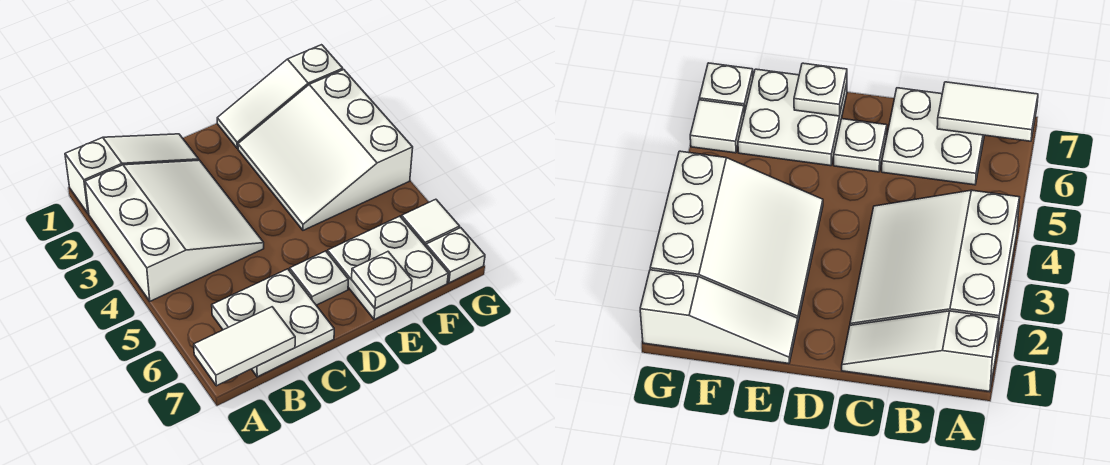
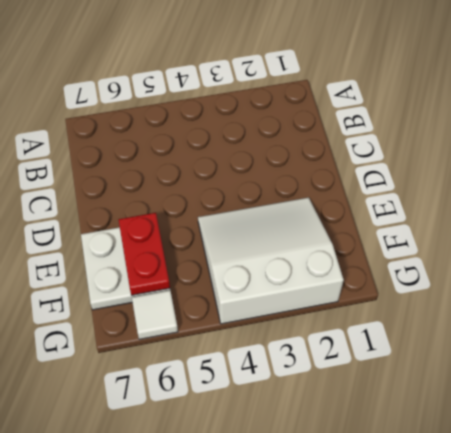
red 1x2 plate [119,213,170,295] -> none
none -> white 1x3 slope [65,134,199,214]
none -> white 3x3 slope [85,160,264,301]

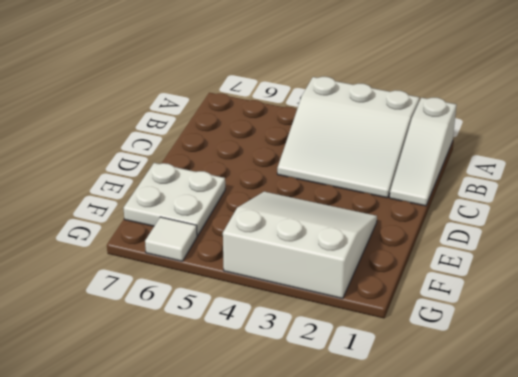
none -> white 2x2 plate [212,269,334,377]
none -> white 1x1 plate [290,251,348,305]

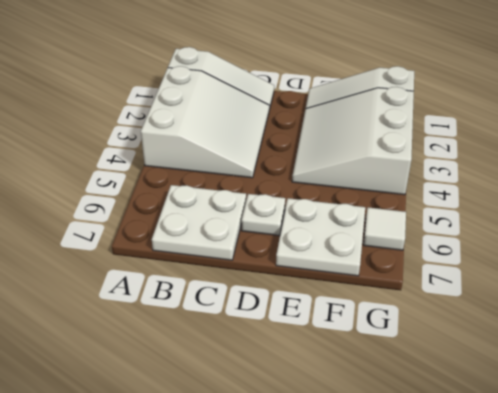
none -> white 1x1 plate [426,228,485,283]
none -> white 1x2 tile [194,307,295,386]

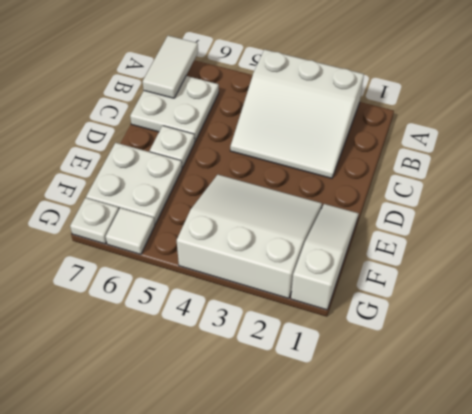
none -> white 1x3 slope [65,134,199,214]
none -> white 1x1 plate [352,252,412,309]

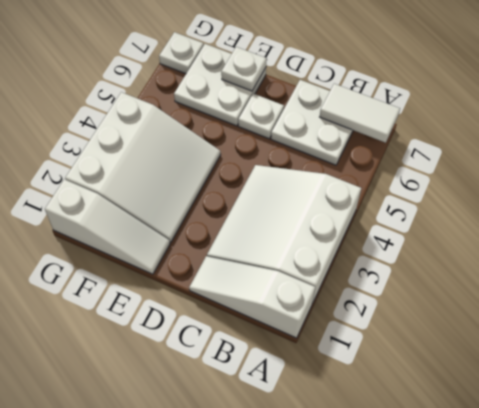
none -> white 1x1 tile [401,199,460,246]

